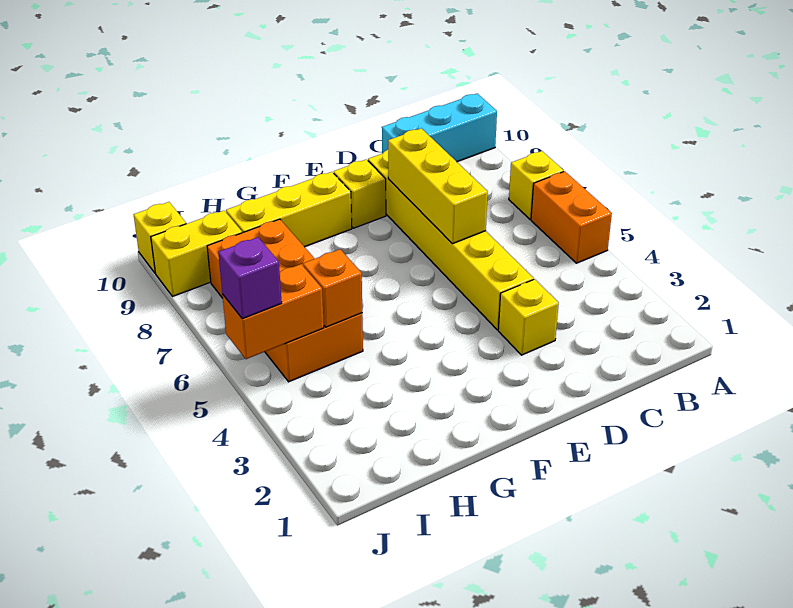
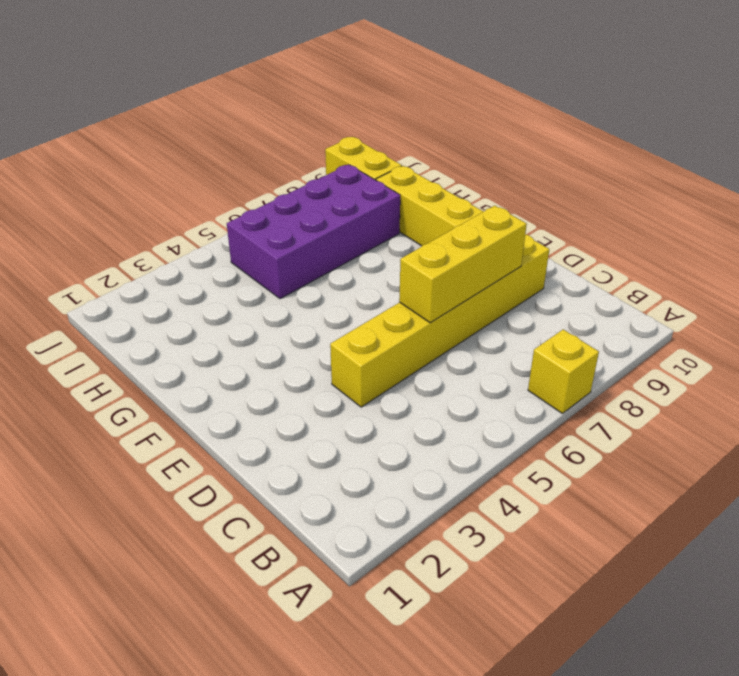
purple 2x4 brick [227,164,400,299] -> orange 2x4 brick [207,219,363,382]
none -> orange 1x2 brick [531,171,612,263]
none -> cyan 1x3 brick [382,93,497,162]
none -> yellow 1x1 brick [498,279,559,355]

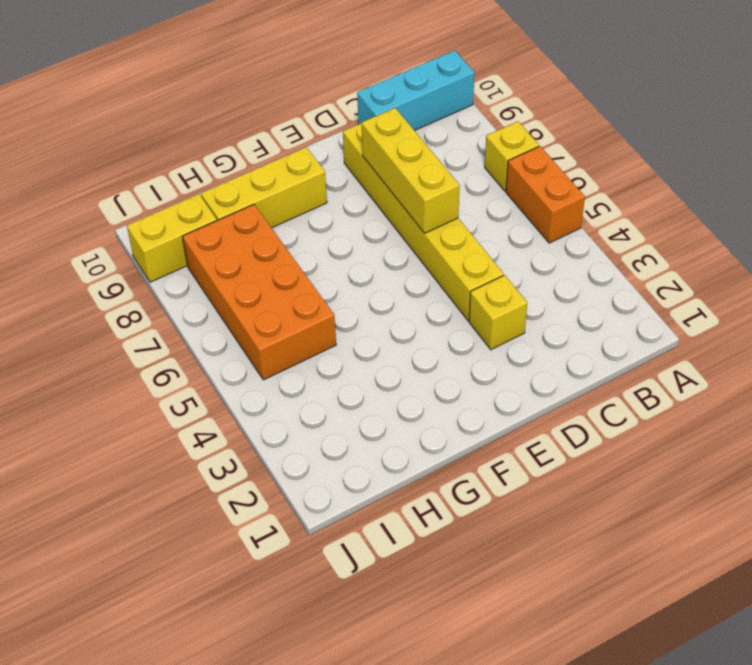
none -> yellow 1x1 brick [334,159,386,228]
none -> yellow 1x1 brick [134,202,186,273]
none -> orange 1x1 brick [303,249,362,327]

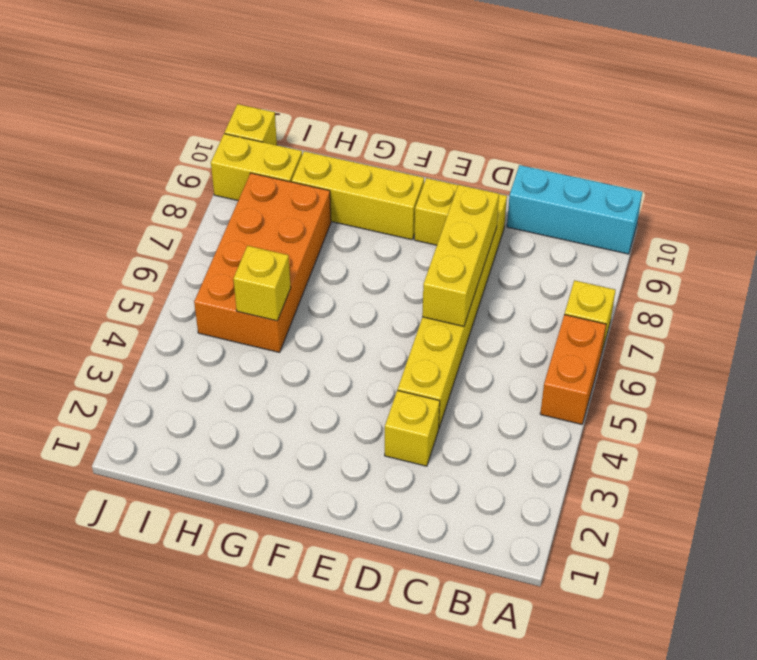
yellow 1x1 brick [233,246,291,321] -> orange 1x1 brick [303,249,362,327]
none -> orange 1x2 brick [222,264,324,359]
none -> purple 1x1 brick [218,237,282,319]

